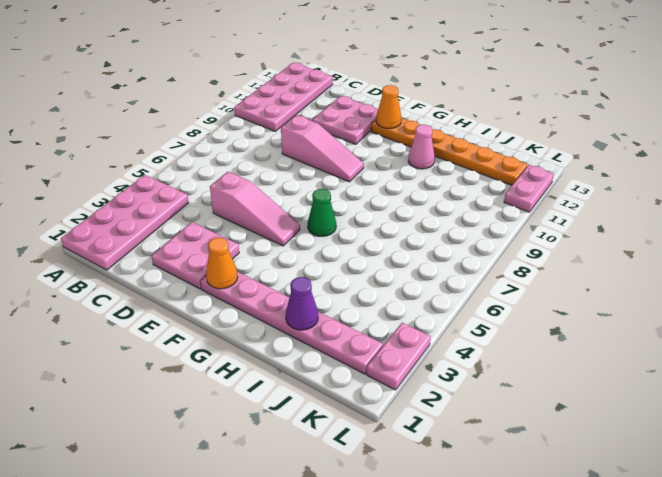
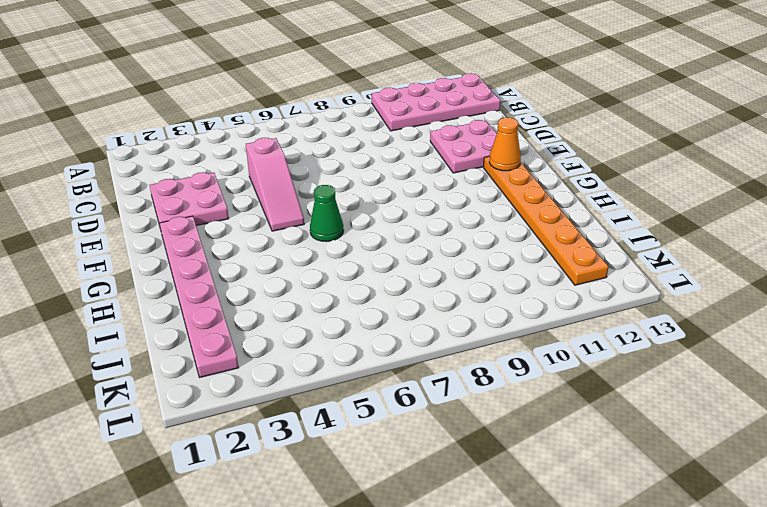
none -> pink 2x4 plate [61,175,189,270]
none -> pink 1x3 slope [281,115,364,182]
none -> pink 1x1 cone [408,125,435,169]

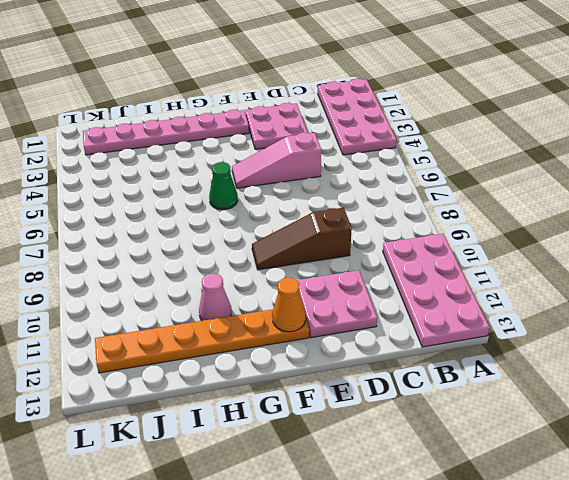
brown 1x3 slope [252,208,352,270] -> pink 1x3 slope [281,115,364,182]
none -> pink 1x2 plate [366,323,431,390]
none -> pink 1x2 plate [504,165,554,212]
none -> orange 1x1 cone [206,238,238,289]

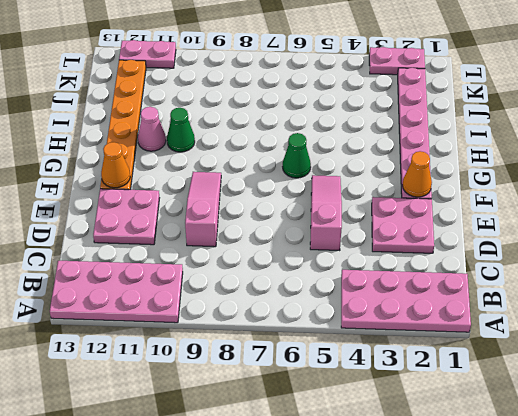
green 1x1 cone [167,108,195,152] -> none
none -> purple 1x1 cone [286,277,318,330]

